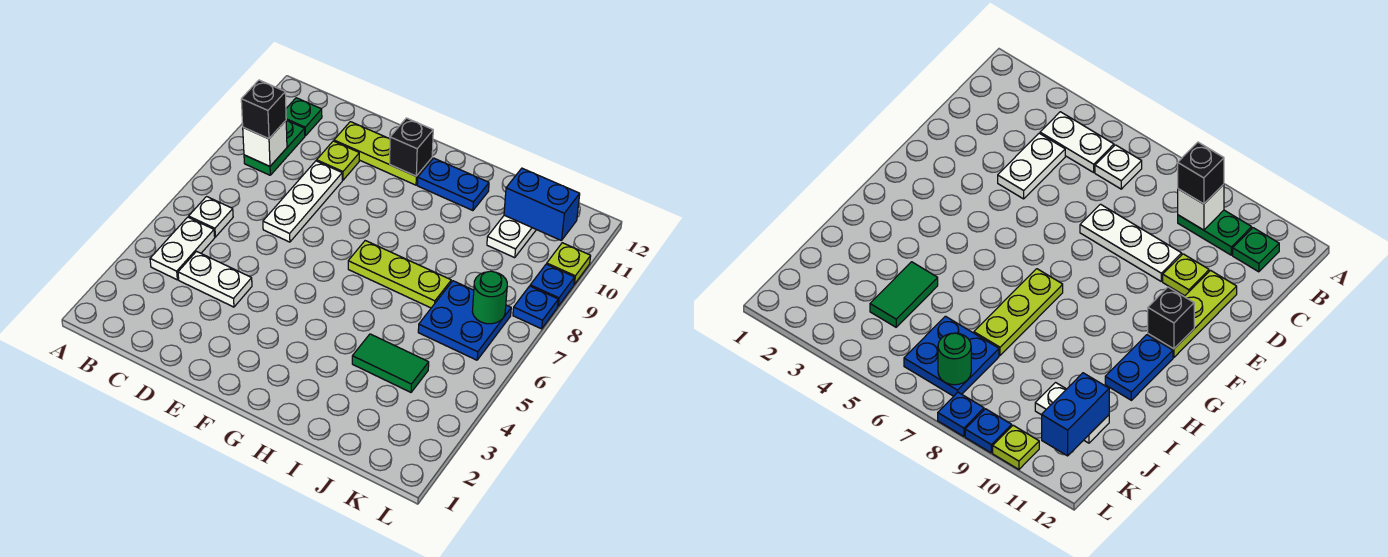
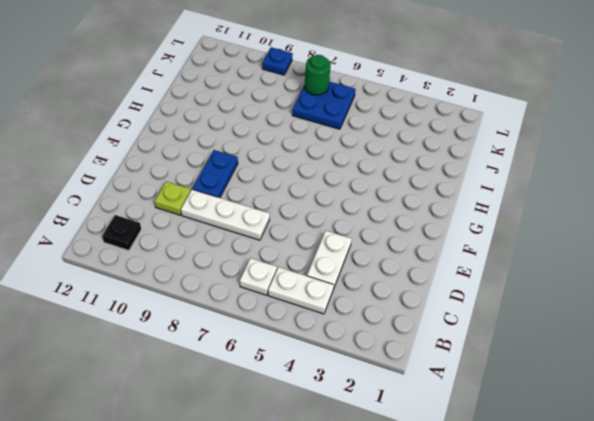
black 1x1 plate [102,215,141,250] -> green 1x1 plate [286,98,322,136]
blue 1x2 plate [192,150,238,198] -> blue 1x2 plate moved to [417,158,489,211]
none -> green 1x2 plate [244,121,305,175]
none -> lime 1x3 plate [334,122,432,185]
none -> lime 1x3 plate [348,241,451,308]

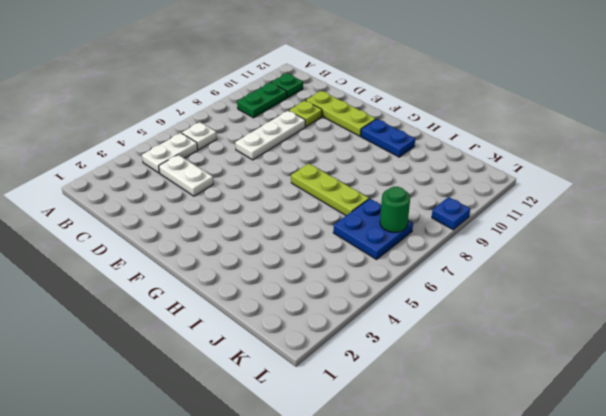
none -> green 1x2 tile [352,334,429,392]
none -> white 1x2 plate [487,215,536,258]
none -> blue 1x1 plate [513,286,558,329]

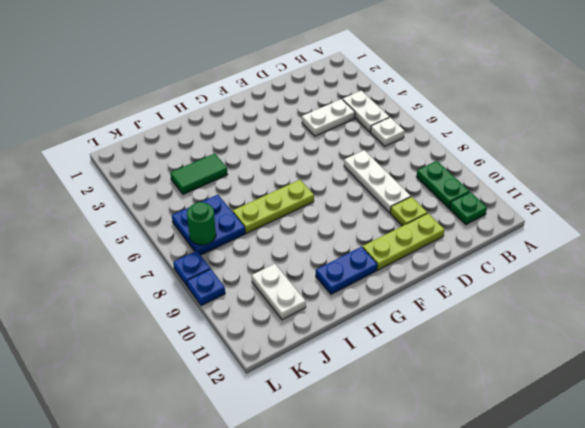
none -> lime 1x1 plate [547,243,591,284]
none -> white 1x1 brick [243,120,287,166]
none -> black 1x1 brick [390,118,433,176]

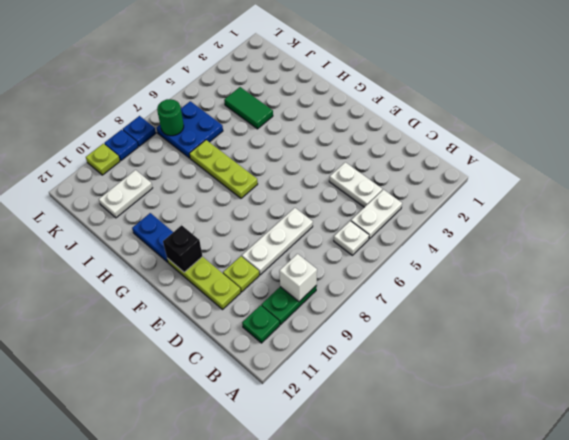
none -> blue 1x2 brick [504,168,580,241]
none -> black 1x1 brick [241,80,286,139]

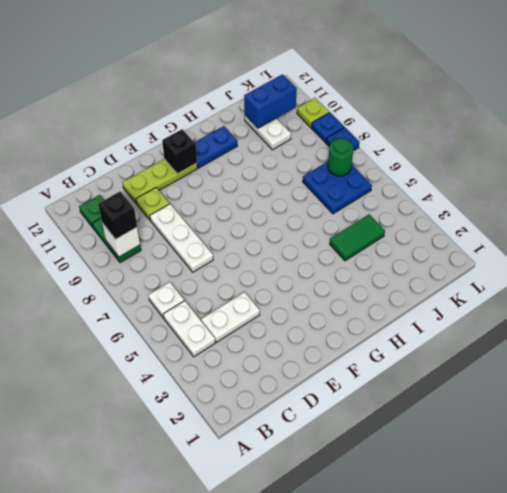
none -> lime 1x3 plate [348,241,451,308]

